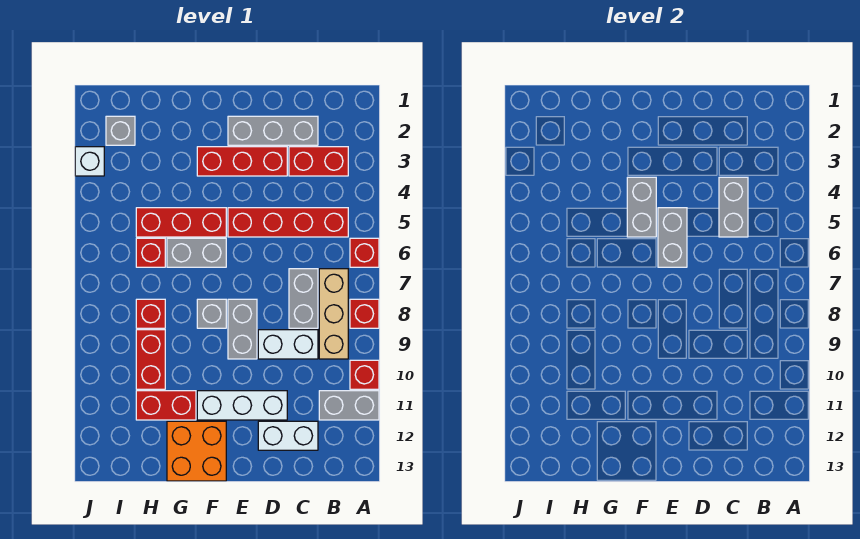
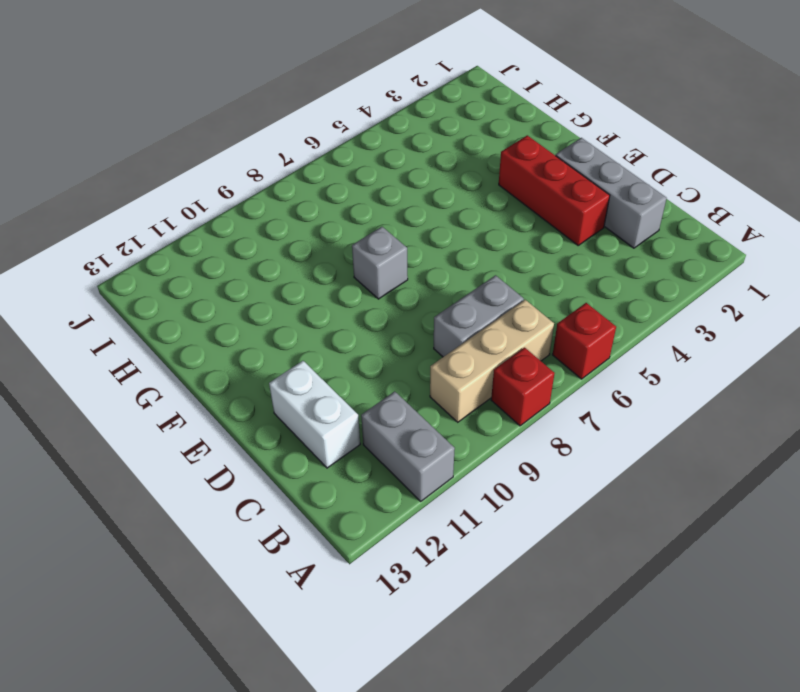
none -> red 1x1 brick [350,360,379,389]
none -> red 1x2 brick [289,147,348,176]
none -> red 1x4 brick [228,208,348,237]

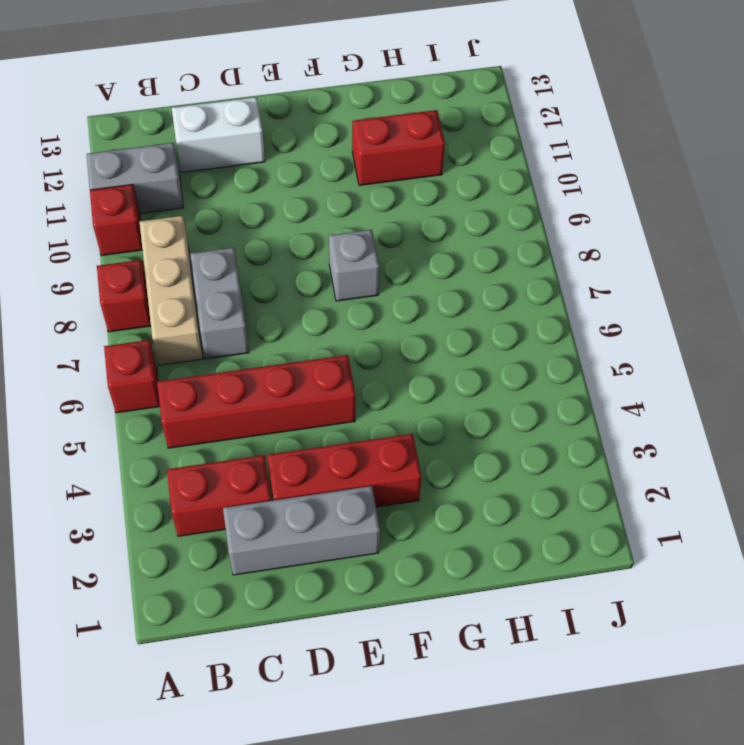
none -> white 1x2 brick [258,330,318,359]
none -> white 1x3 brick [197,391,287,420]
none -> grey 1x2 brick [228,299,257,359]

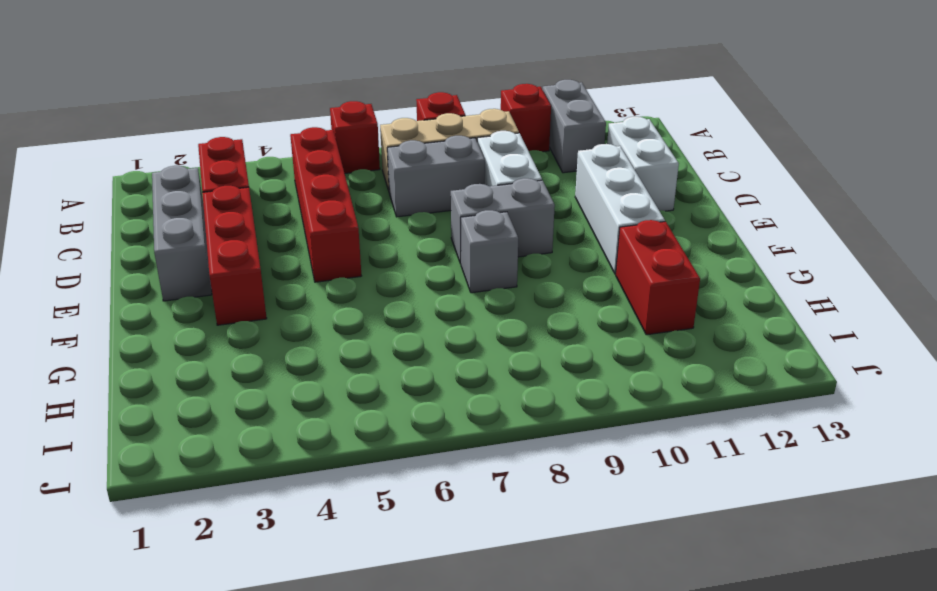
none -> red 1x3 brick [136,208,226,237]
none -> grey 1x2 brick [167,238,226,267]
none -> orange 2x2 brick [167,421,226,481]

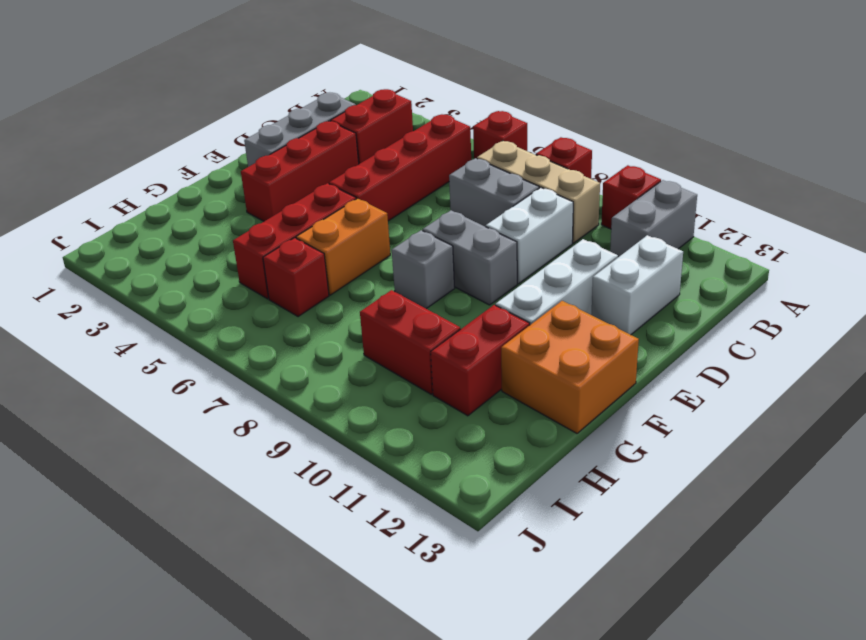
orange 1x2 brick [296,198,390,295] -> grey 1x2 brick [167,238,226,267]
none -> red 1x1 brick [136,299,165,328]
none -> grey 1x1 brick [106,116,135,145]
none -> white 1x1 brick [75,147,104,176]

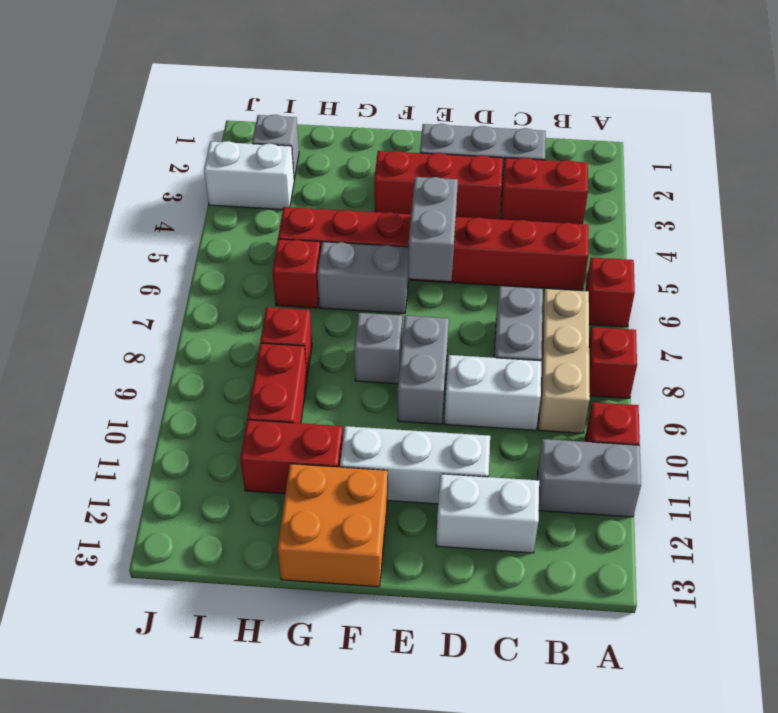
white 1x2 brick [204,141,294,209] -> white 1x1 brick [75,147,104,176]
none -> grey 1x2 brick [719,177,748,237]
none -> grey 1x2 brick [627,177,656,237]

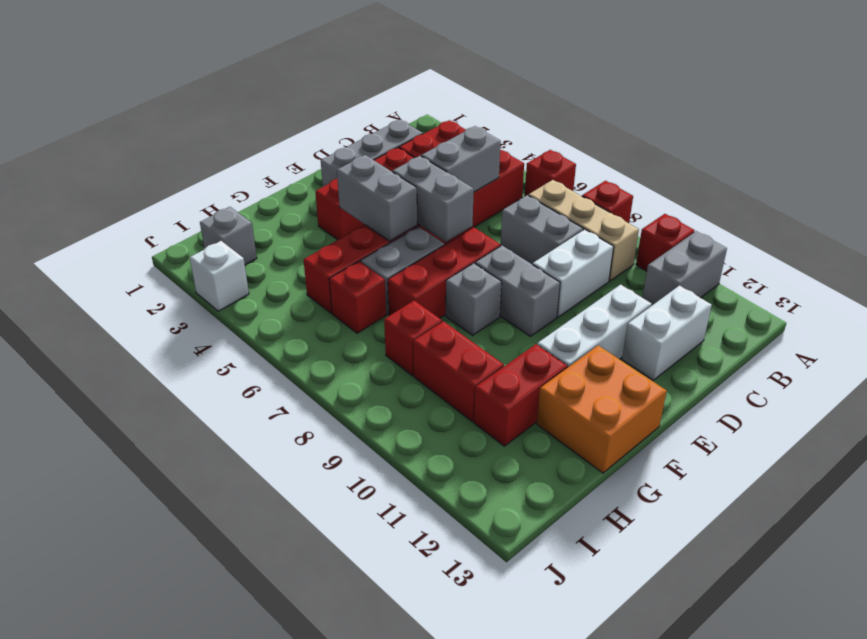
grey 1x2 brick [421,126,501,192] -> grey 1x2 brick turned to [719,177,748,237]
red 1x3 brick [388,228,501,318] -> none

